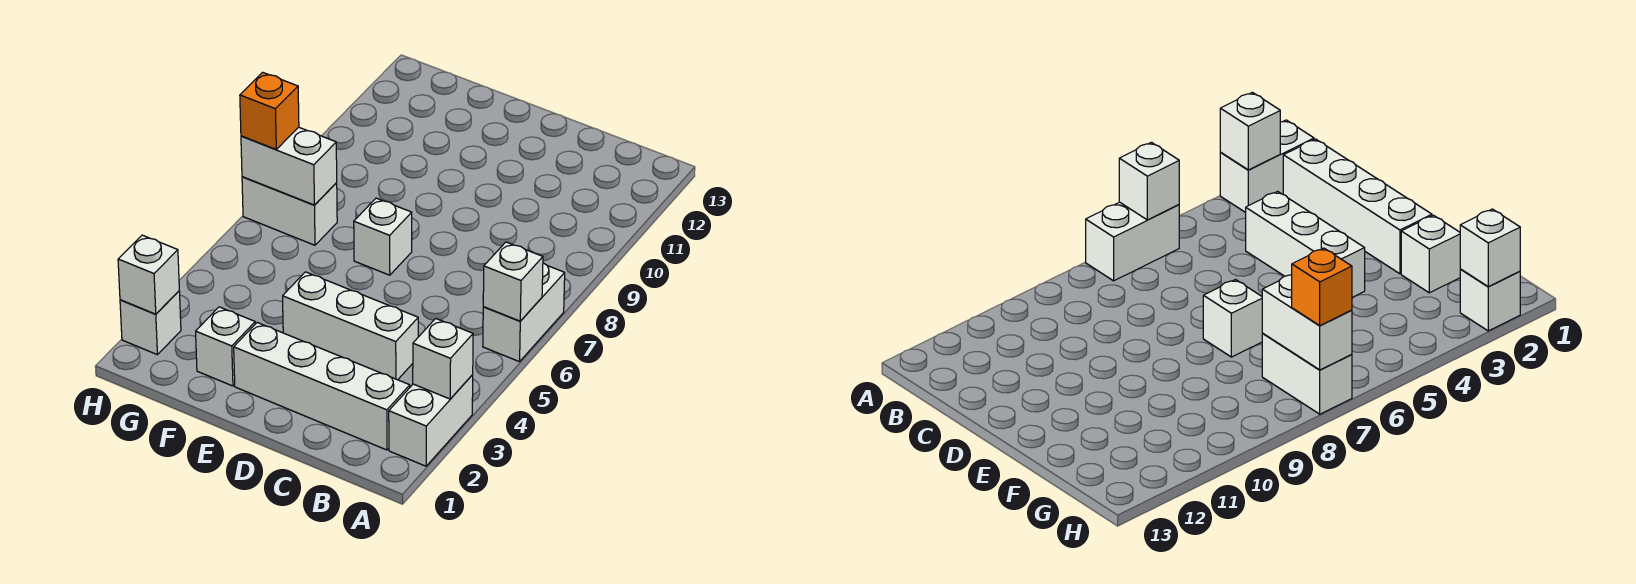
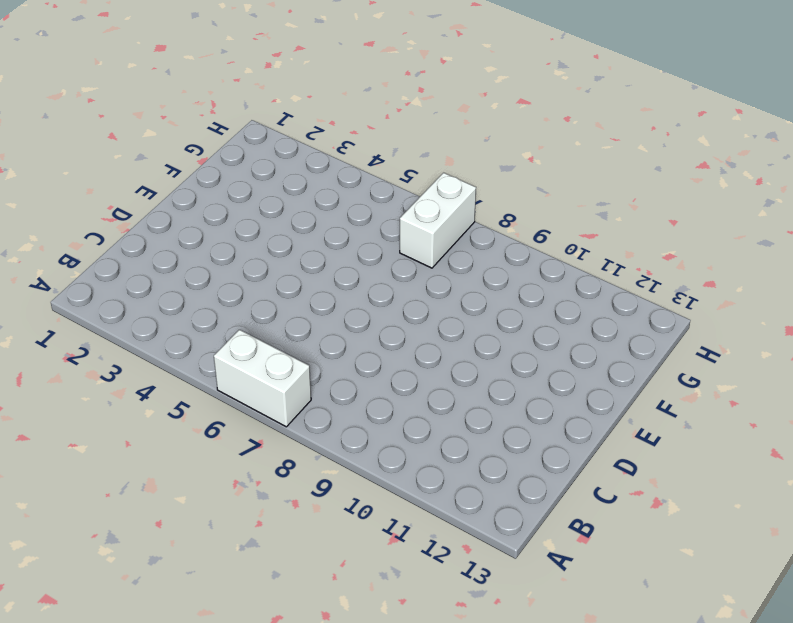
none -> white 1x2 brick [389,375,473,466]
none -> white 1x4 brick [234,323,410,450]
none -> white 1x3 brick [283,272,418,380]

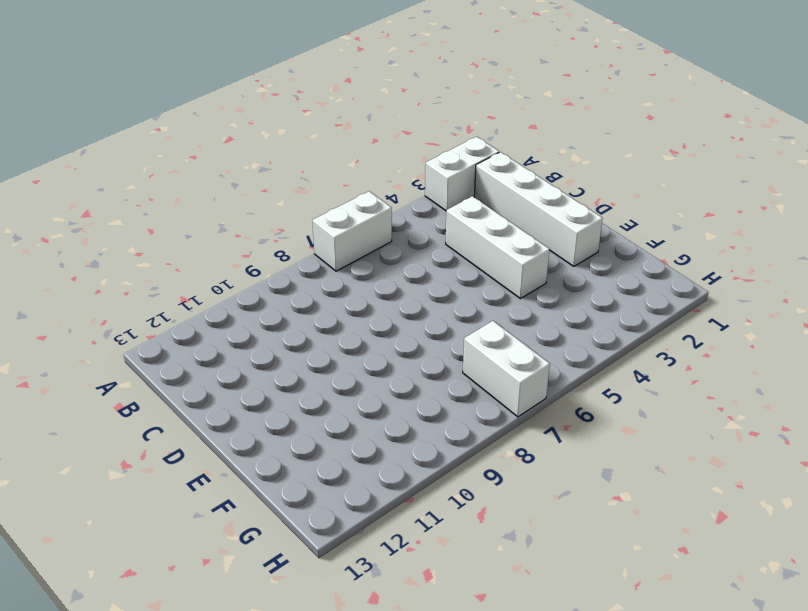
none -> white 1x1 brick [354,198,412,275]
none -> white 1x1 brick [196,307,255,386]
none -> white 1x1 brick [120,291,181,355]

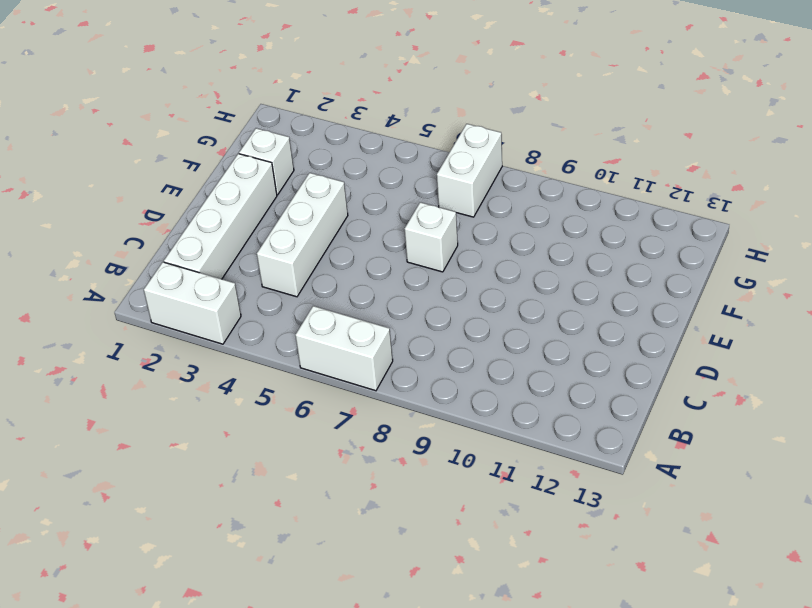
none -> white 1x1 brick [120,291,181,355]
none -> white 1x1 brick [413,319,473,399]
none -> white 1x1 brick [483,242,543,321]

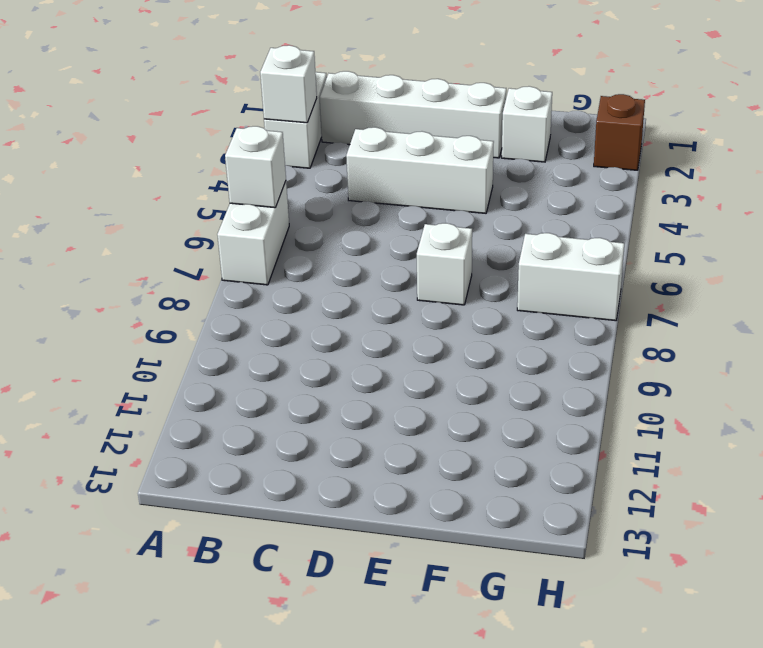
brown 1x1 brick [594,94,645,170] -> white 1x1 brick [120,291,181,355]
none -> white 1x2 brick [241,127,337,205]
none -> white 1x1 brick [118,235,179,314]
none -> orange 1x1 brick [240,72,299,149]

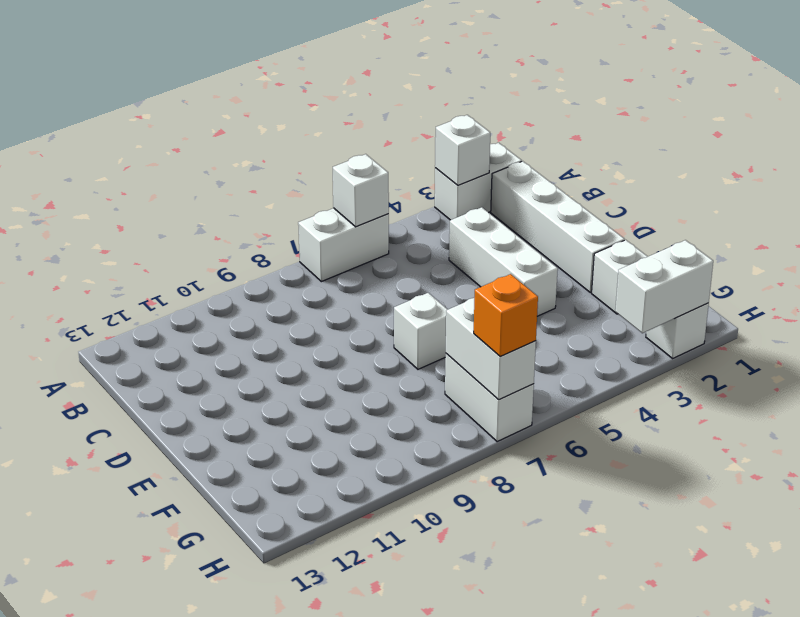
white 1x2 brick [615,240,713,333] -> white 1x1 brick [118,235,179,314]

